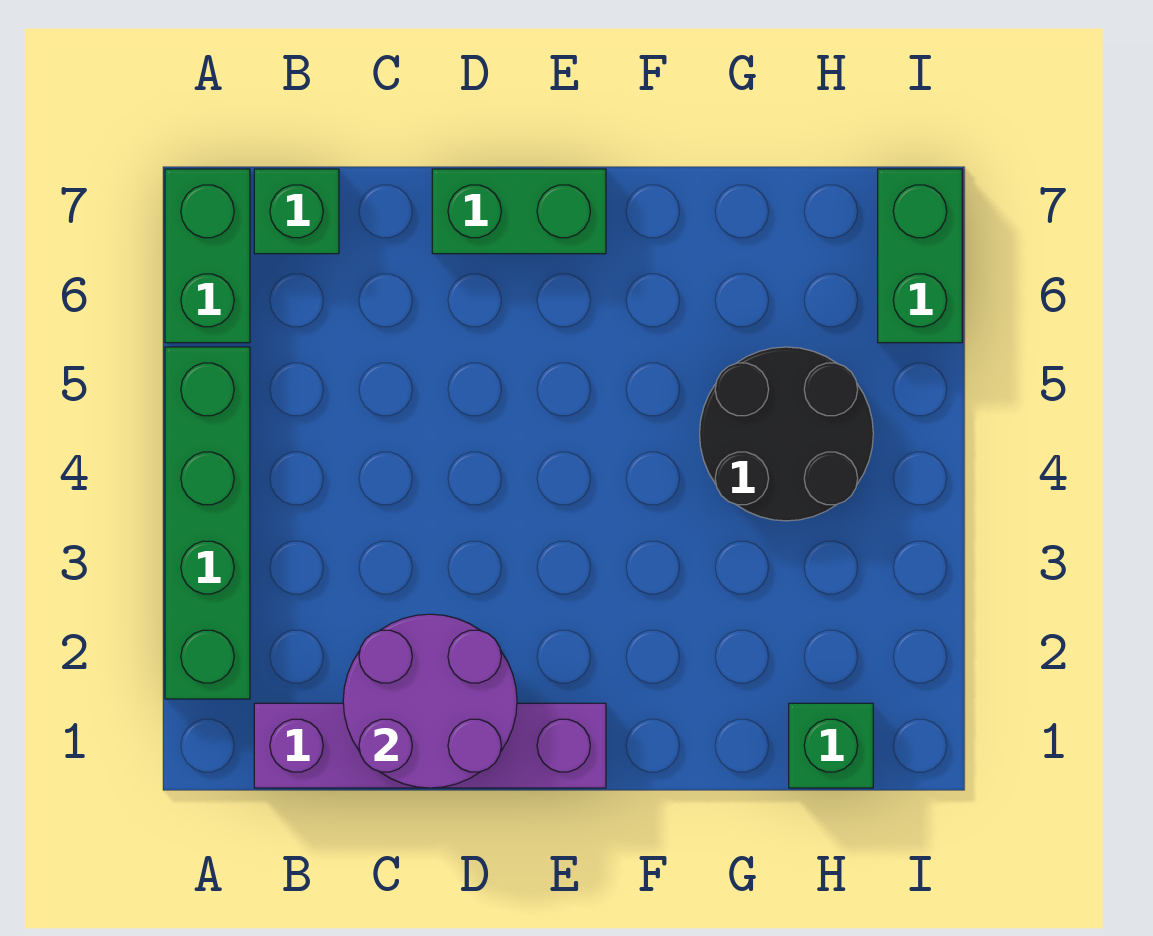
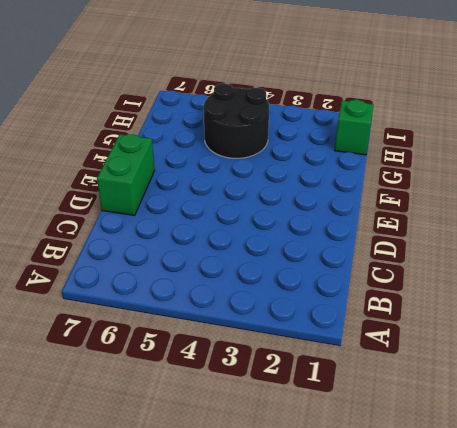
none -> green 1x4 brick [165,347,250,699]
none -> green 1x2 brick [165,169,250,343]

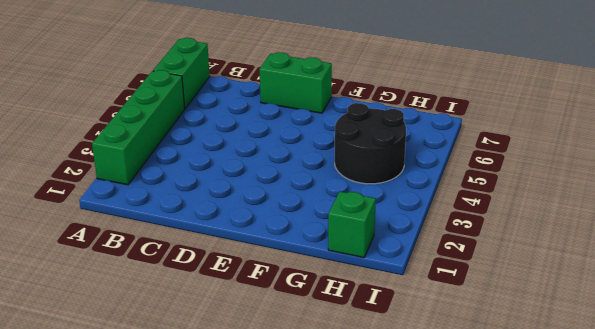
none -> purple 1x4 brick [254,703,606,788]
none -> green 1x1 brick [254,169,339,254]

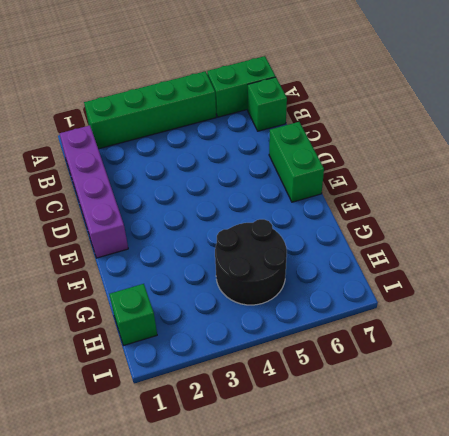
none -> green 1x2 brick [878,169,962,343]
none -> purple 2x2 round brick [343,614,517,788]

